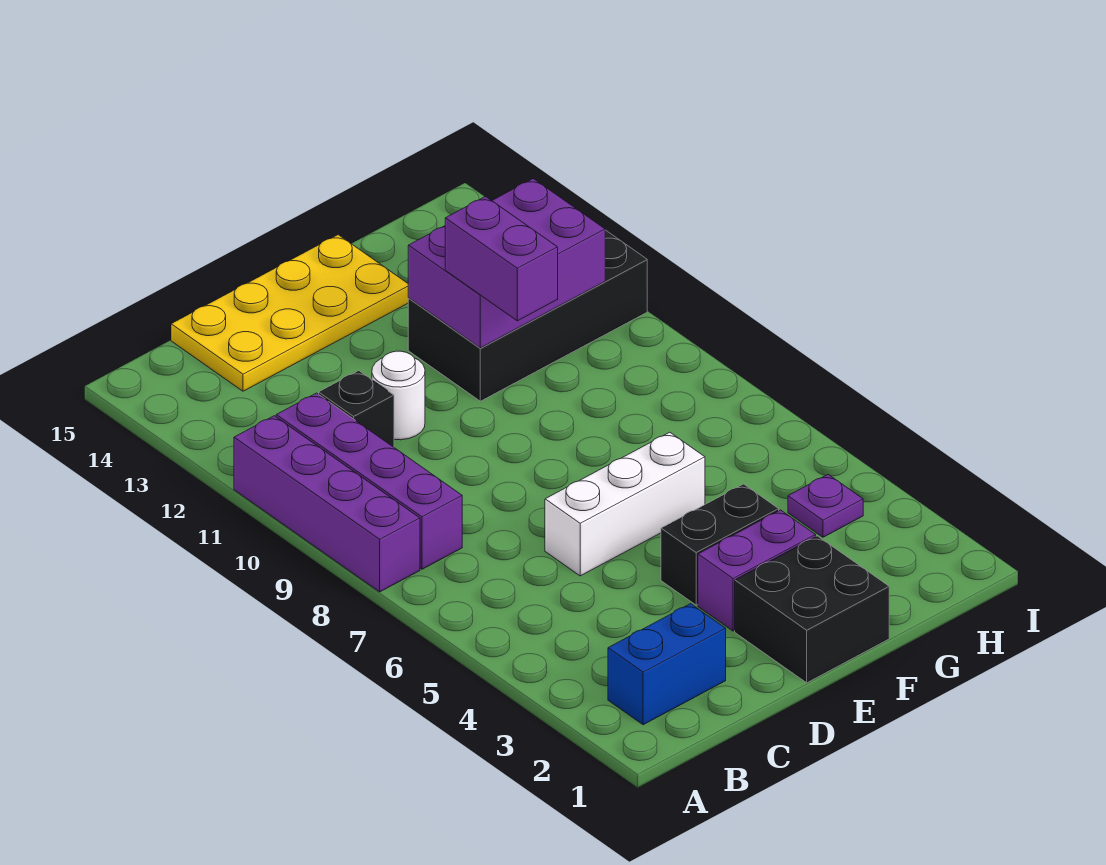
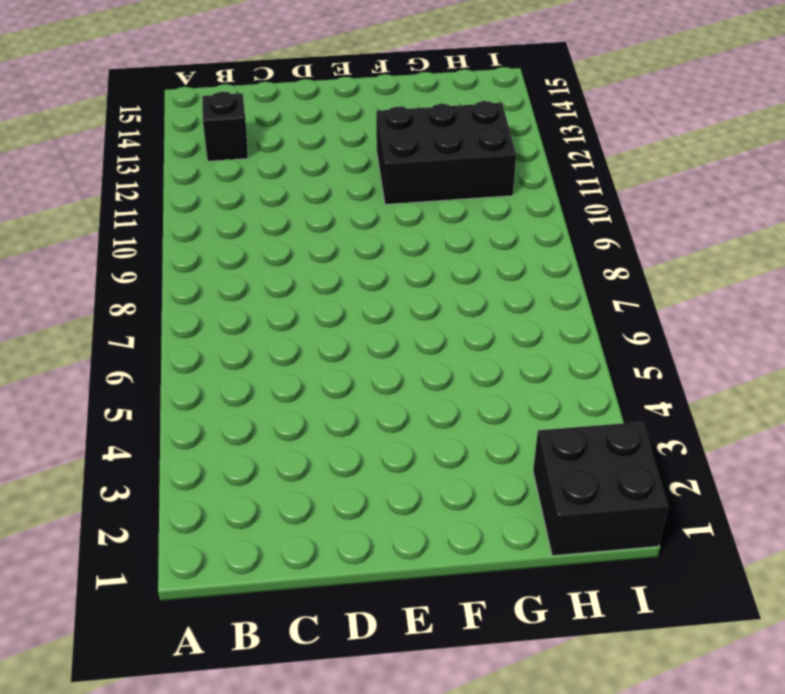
black 1x1 brick [202,92,248,161] -> black 1x1 brick moved to [319,371,394,447]
black 2x3 brick [376,101,516,204] -> black 2x4 brick [408,230,647,401]
black 2x2 brick [533,422,668,556] -> black 2x2 brick moved to [735,536,889,683]
none -> purple 1x4 brick [234,416,420,592]
none -> blue 1x2 brick [608,604,726,725]
none -> purple 1x4 brick [276,393,462,569]

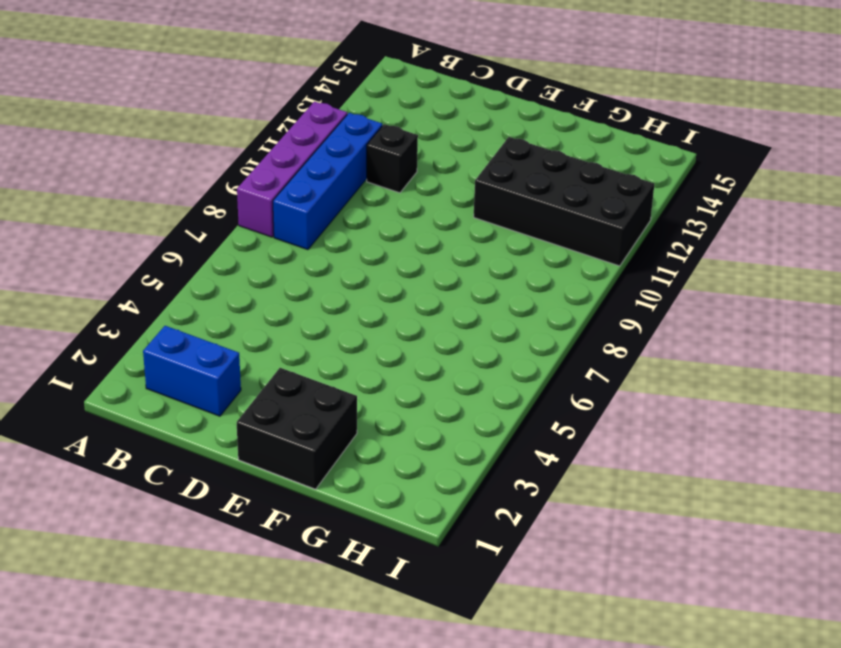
blue 1x4 brick [273,113,382,250] -> purple 1x4 brick [276,393,462,569]
none -> yellow 2x4 plate [171,235,409,391]
none -> white 1x3 brick [545,432,705,576]
none -> white 1x1 round brick [372,351,425,440]

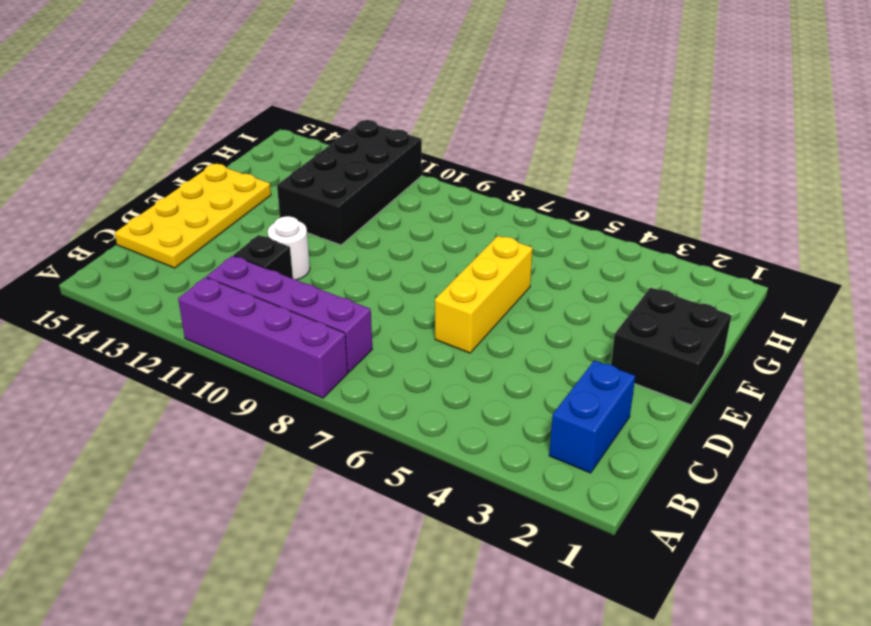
yellow 1x3 brick [435,236,533,353] -> white 1x3 brick [545,432,705,576]
none -> purple 1x2 brick [698,510,816,631]
none -> black 1x2 brick [661,484,779,605]
none -> purple 1x1 plate [788,474,863,537]

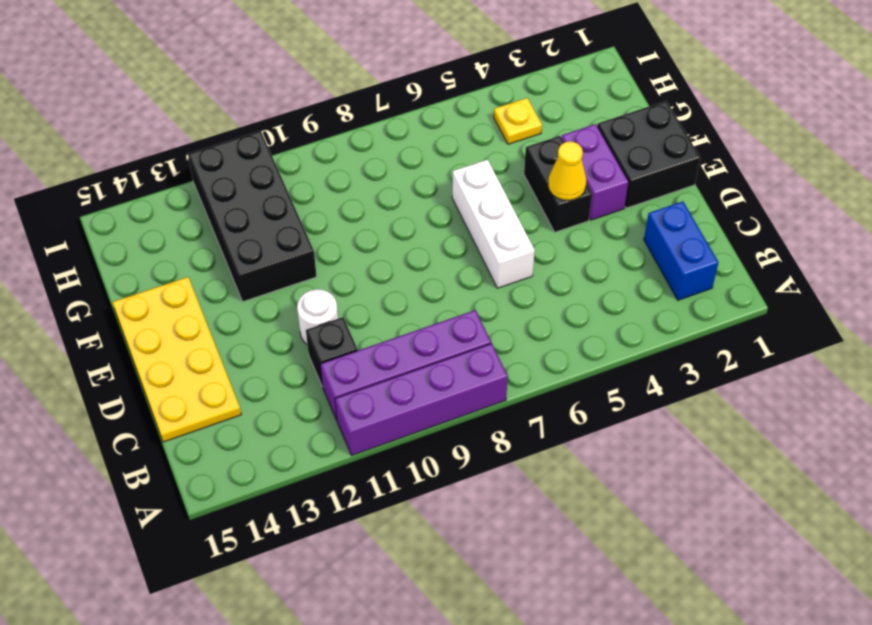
yellow 1x1 cone [548,141,586,200] -> none
yellow 1x1 plate [494,98,542,144] -> purple 1x1 plate [788,474,863,537]
none -> purple 2x3 brick [408,179,605,348]
none -> purple 1x2 brick [445,197,558,321]

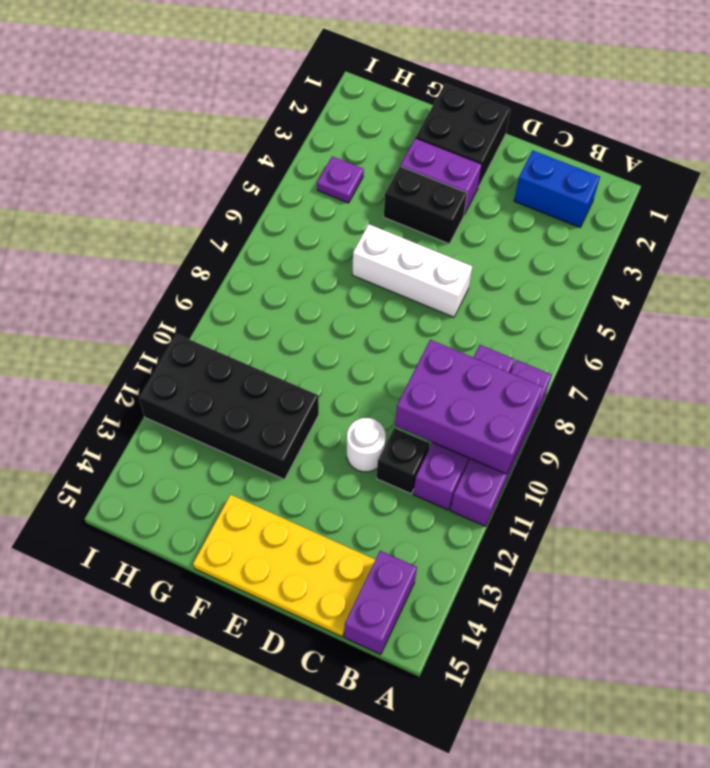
purple 2x3 brick [395,340,543,474] -> purple 2x3 brick moved to [408,179,605,348]
purple 1x2 brick [344,551,417,655] -> purple 1x2 brick moved to [445,197,558,321]

